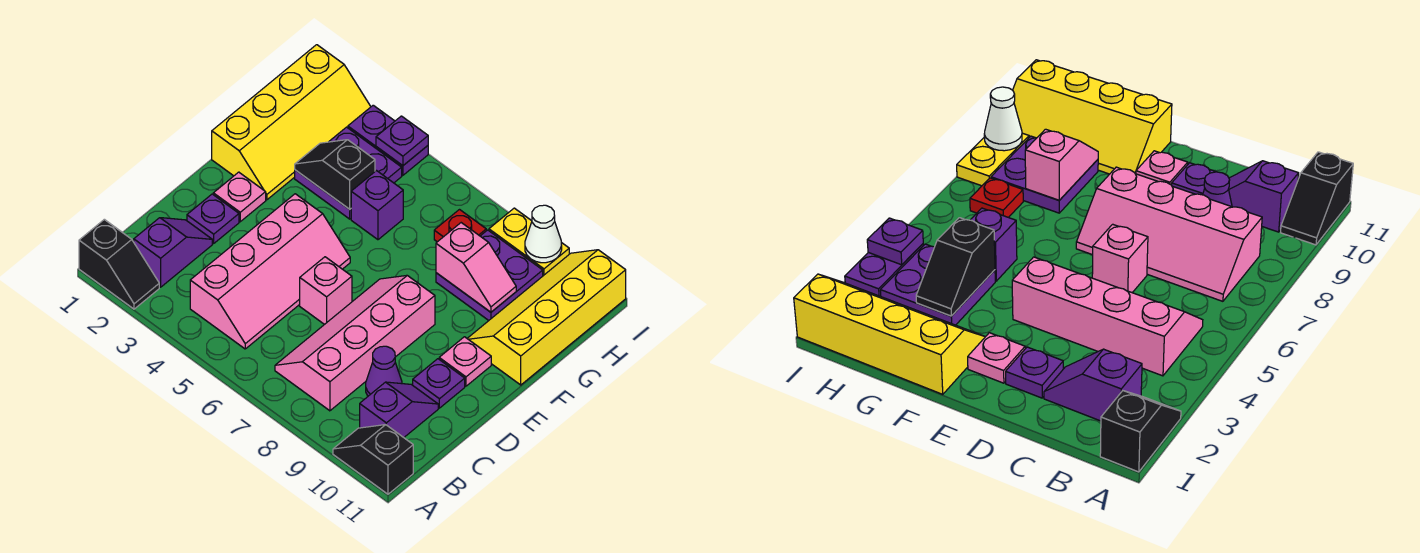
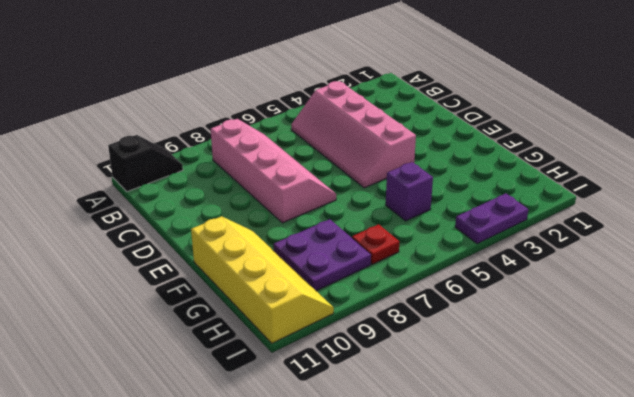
none -> black 1x2 slope [79,219,159,309]
none -> purple 1x2 slope [134,218,212,287]
none -> purple 1x2 slope [360,382,438,437]

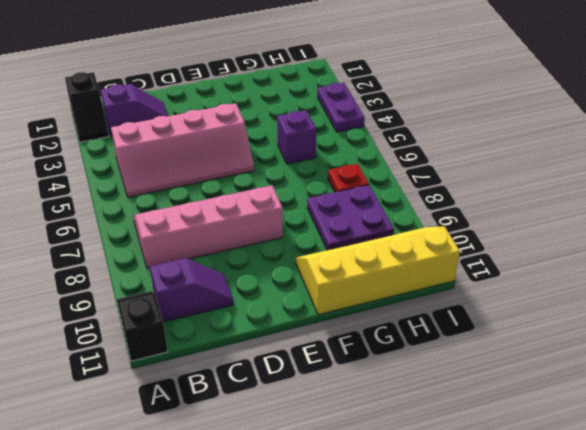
none -> purple 1x1 cone [366,346,402,396]
none -> purple 1x1 plate [187,194,239,243]
none -> pink 1x1 brick [300,257,352,325]

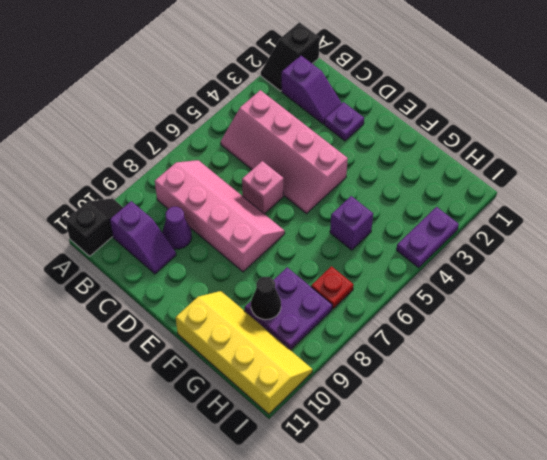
black 1x1 cone [251,277,281,320] -> pink 1x2 slope [436,223,516,312]
none -> purple 1x1 plate [413,359,465,408]
none -> pink 1x1 plate [213,172,266,222]
none -> pink 1x1 plate [439,337,491,386]

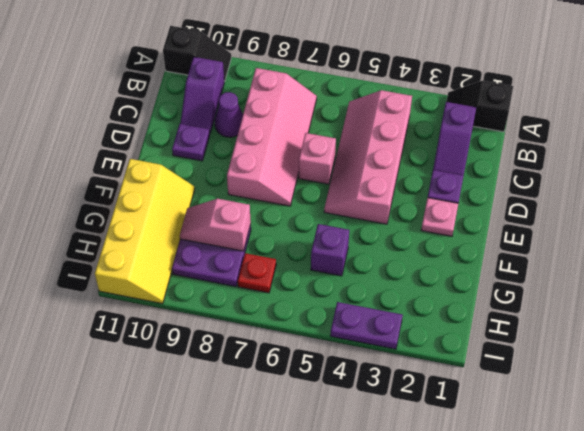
none -> pink 1x1 plate [439,337,491,386]
none -> yellow 2x4 slope [212,45,371,200]
none -> purple 2x2 plate [295,127,402,219]

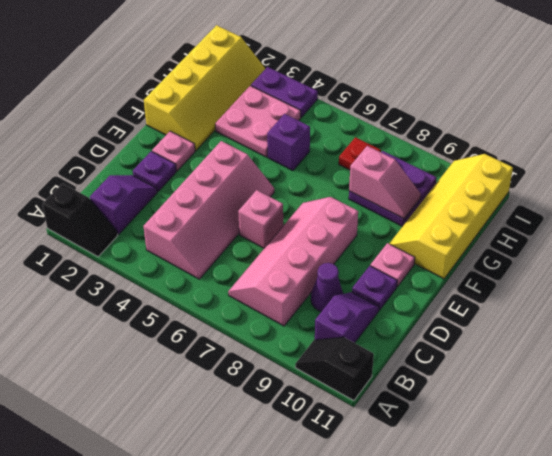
pink 2x2 plate [215,86,301,157] -> purple 2x2 plate [295,127,402,219]
none -> yellow 1x2 plate [489,208,569,276]
none -> black 1x2 slope [295,140,375,209]
none -> purple 1x1 plate [376,116,428,166]

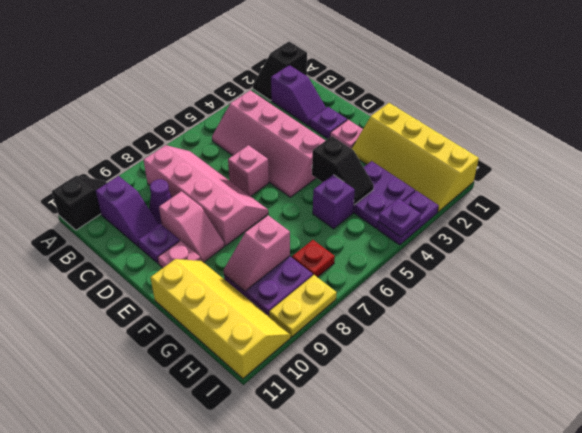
pink 1x2 slope [159,191,224,262] -> none
black 1x2 slope [312,136,374,205] -> black 1x2 slope turned to [295,140,375,209]
none -> white 1x1 cone [525,205,562,263]

